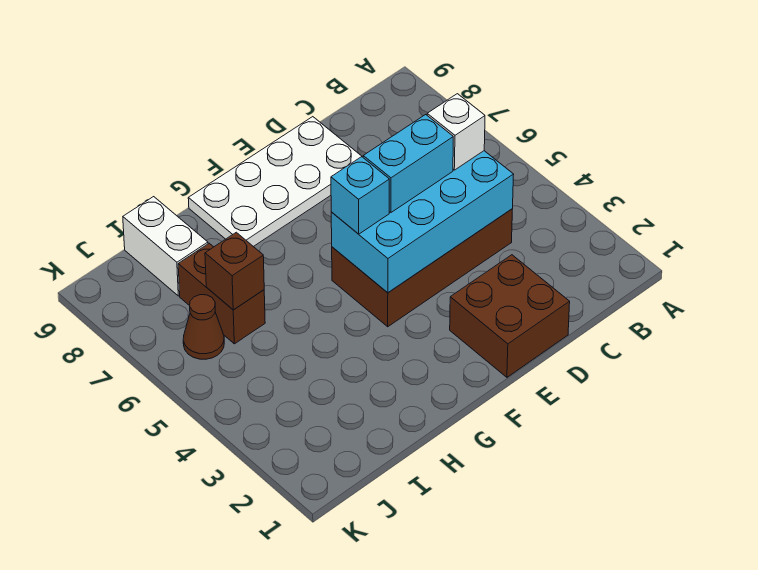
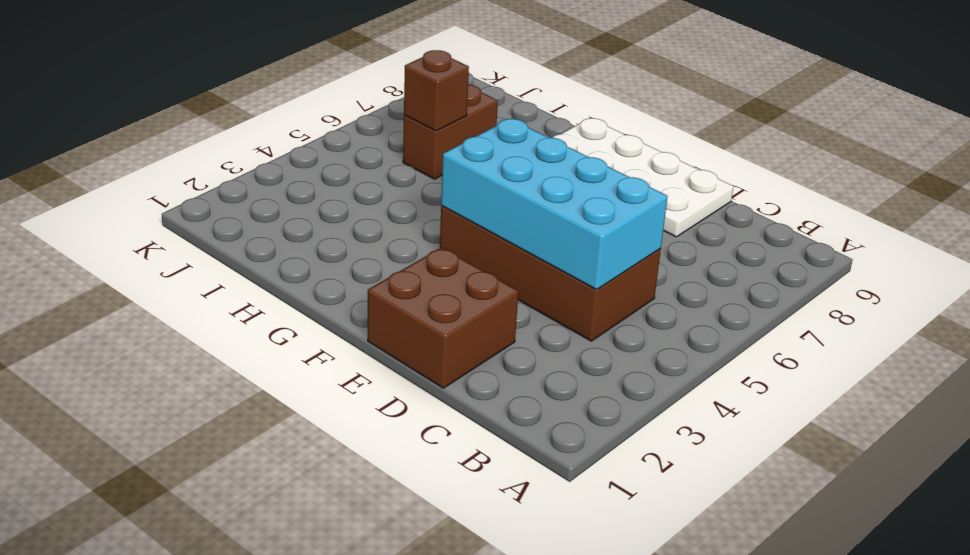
none -> white 1x2 brick [123,197,208,296]
none -> brown 1x1 cone [183,295,224,359]

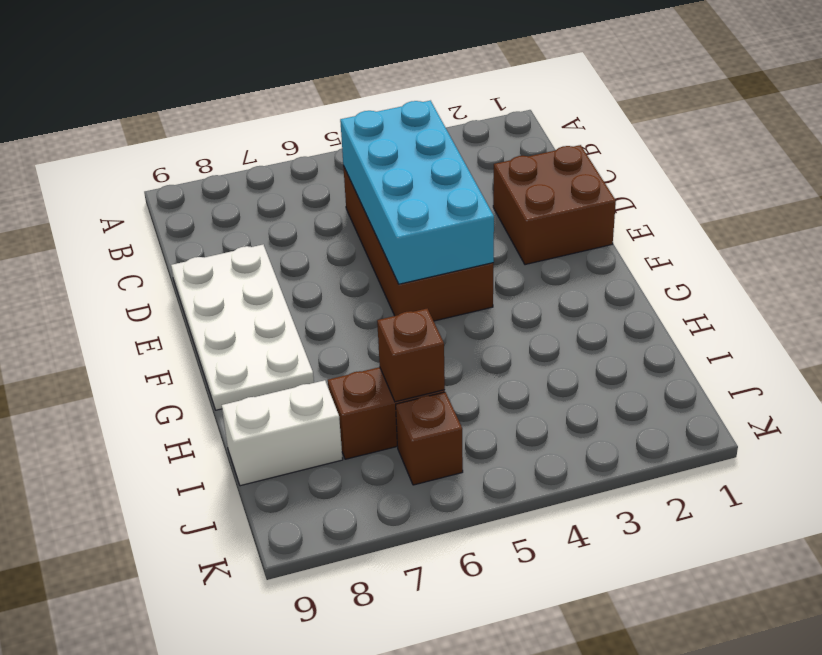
brown 1x1 brick [396,392,463,485] -> brown 1x1 cone [183,295,224,359]
none -> white 1x1 brick [427,94,485,170]
none -> cyan 1x2 brick [363,115,453,212]

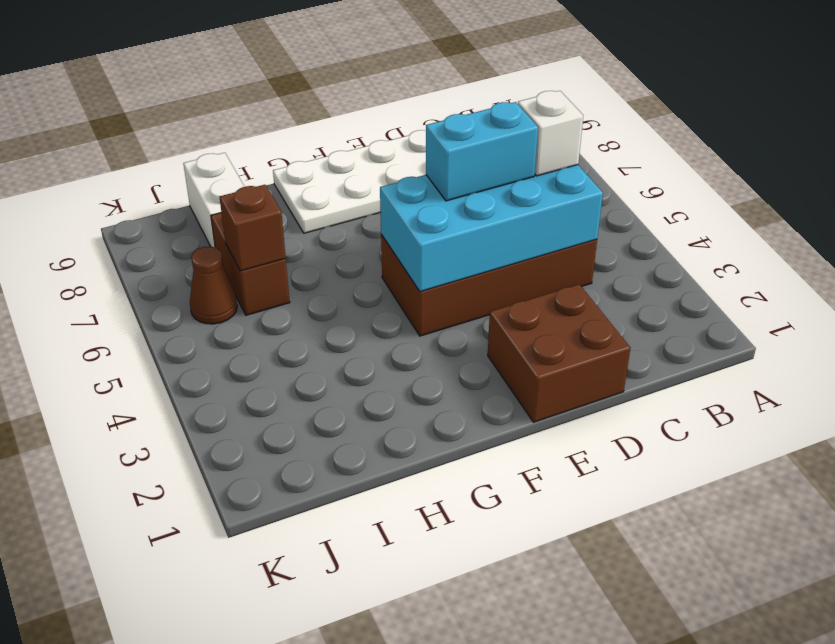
none -> cyan 1x1 brick [331,157,389,234]

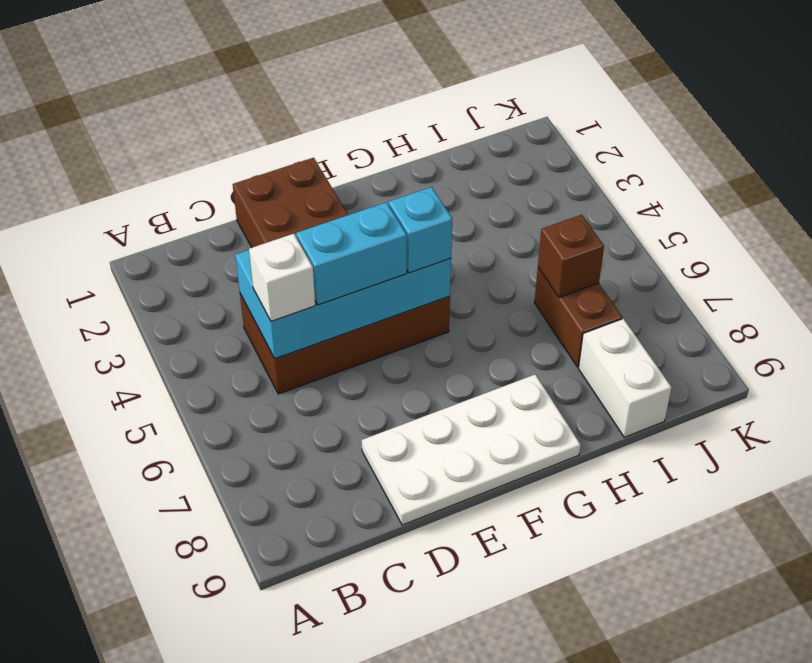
none -> brown 1x1 cone [183,295,224,359]

